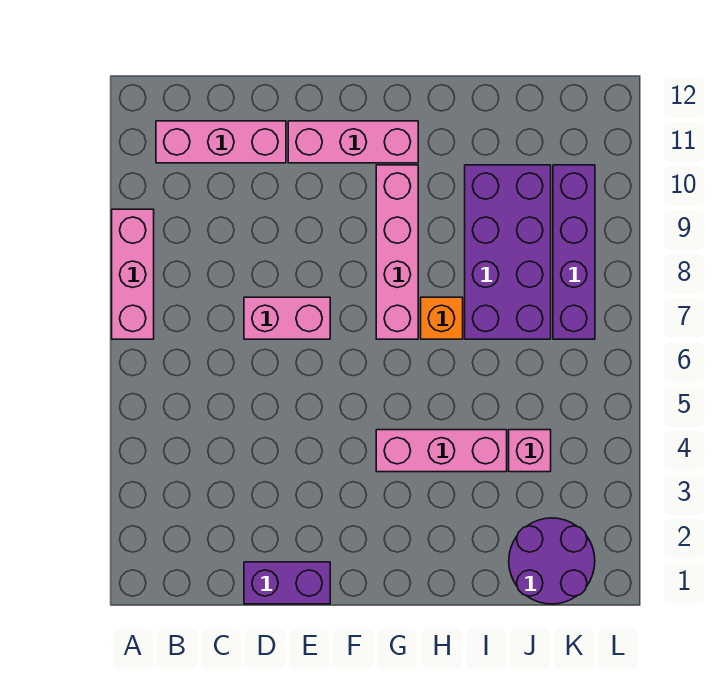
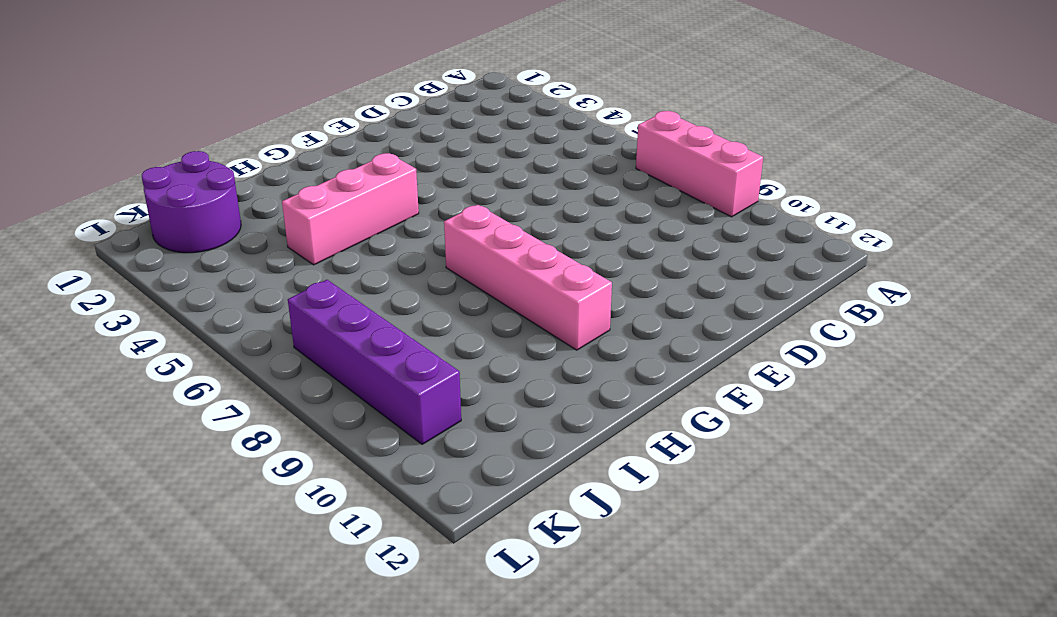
none -> pink 1x3 brick [156,121,286,163]
none -> purple 1x2 brick [244,562,330,604]
none -> pink 1x2 brick [244,297,330,339]

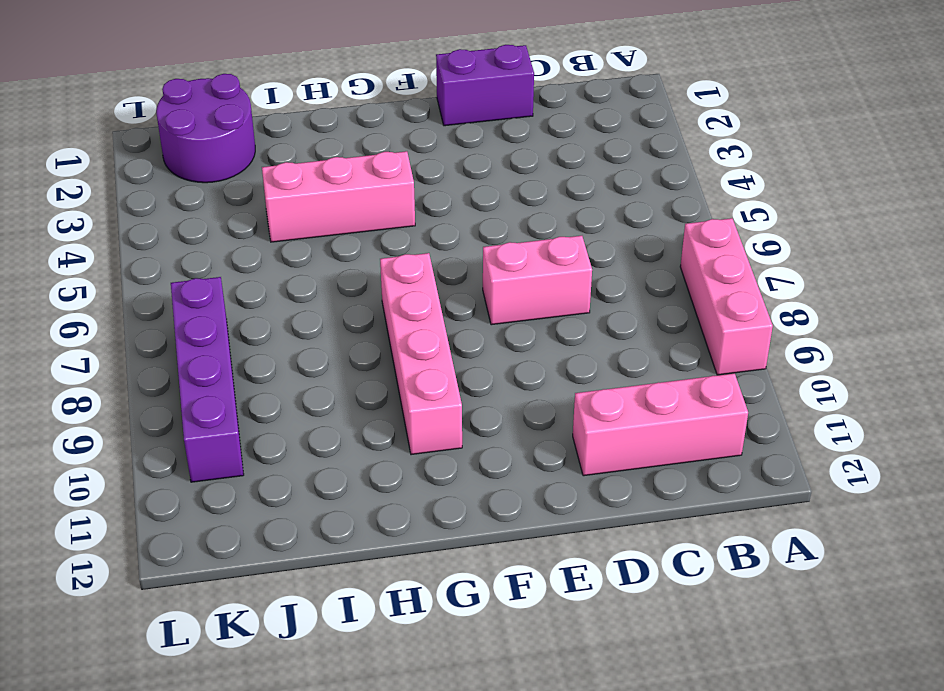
none -> pink 1x3 brick [288,121,418,163]
none -> orange 1x1 brick [421,297,463,339]
none -> purple 2x4 brick [465,165,551,339]

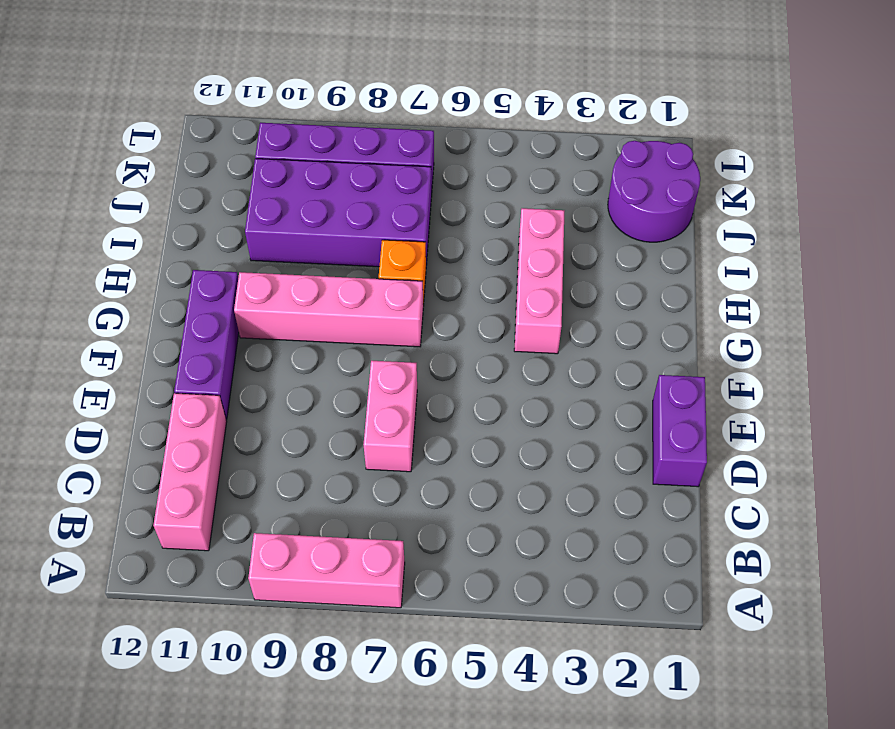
purple 1x3 brick [174,270,239,419] -> pink 1x3 brick [288,121,418,163]
none -> pink 1x1 brick [509,430,551,472]

